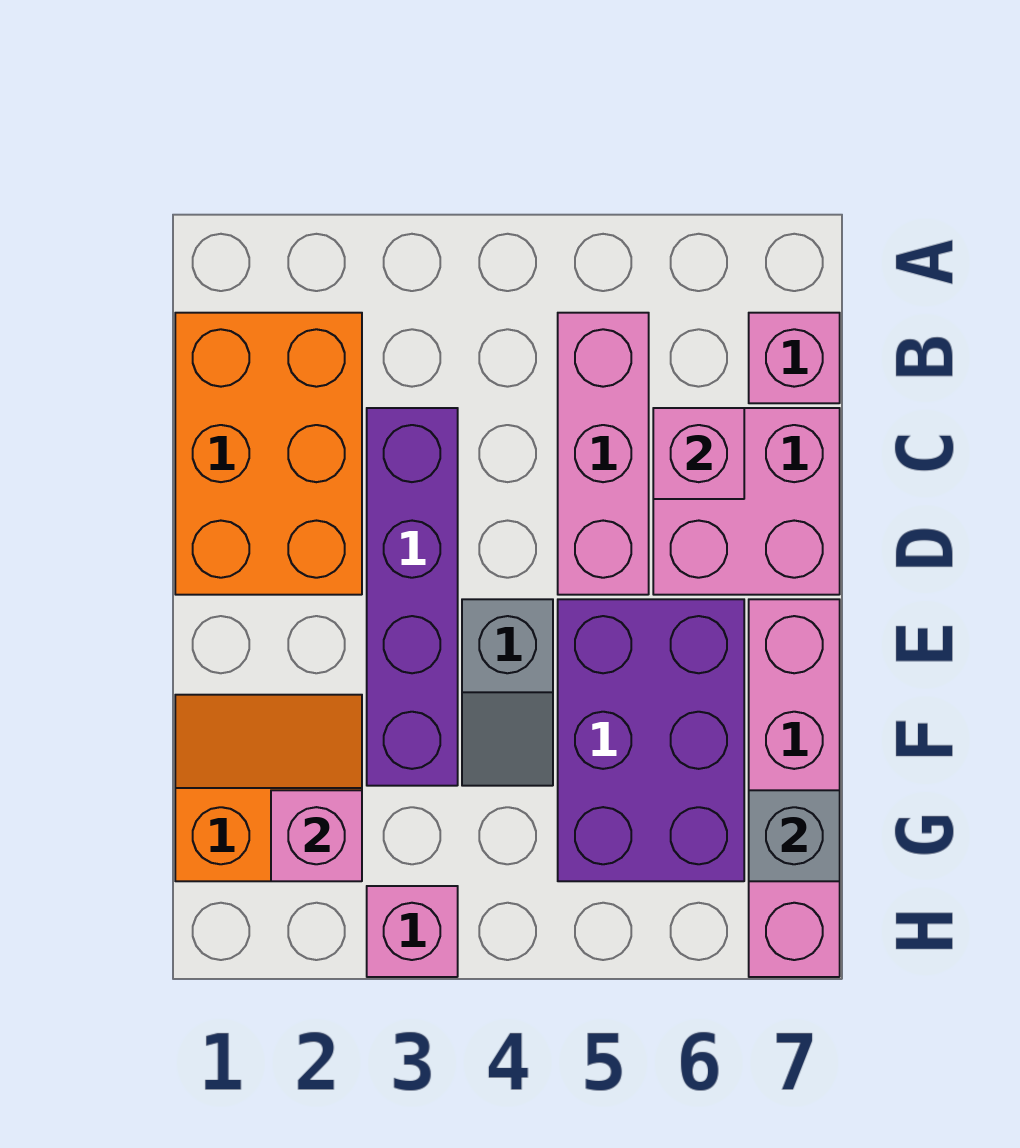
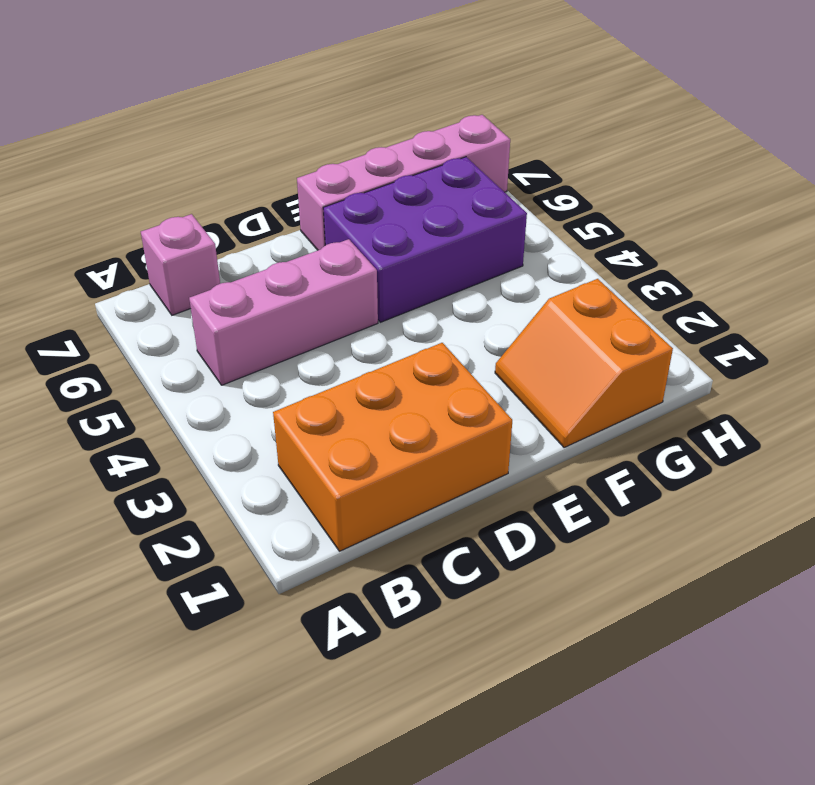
none -> purple 1x4 brick [367,408,458,786]
none -> pink 2x2 brick [653,408,840,595]
none -> grey 1x2 slope [462,599,553,786]

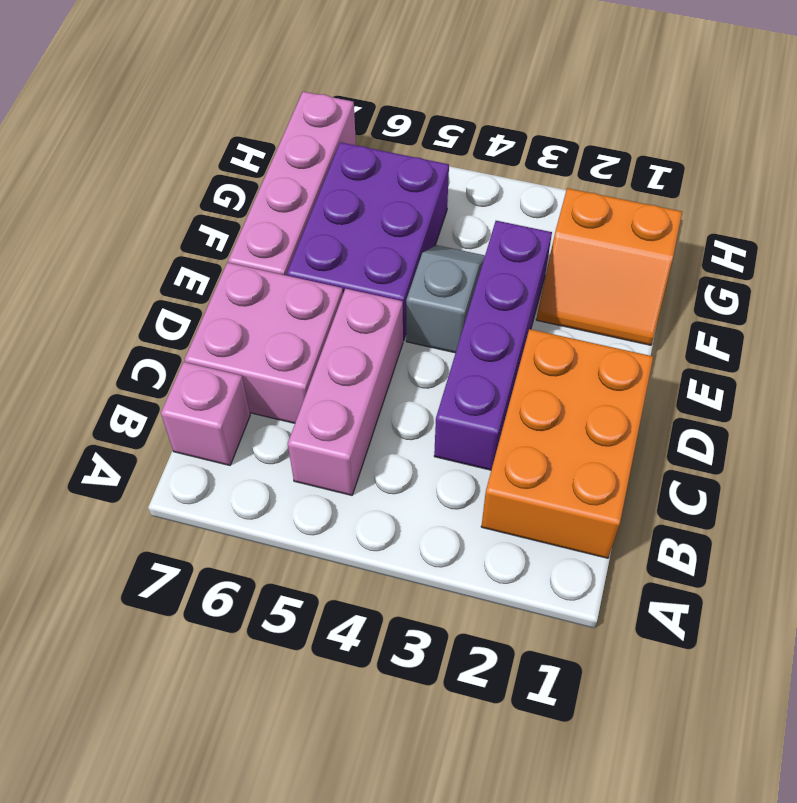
none -> pink 1x1 brick [367,886,458,977]
none -> pink 1x1 brick [653,408,744,499]
none -> pink 1x1 brick [271,790,362,881]

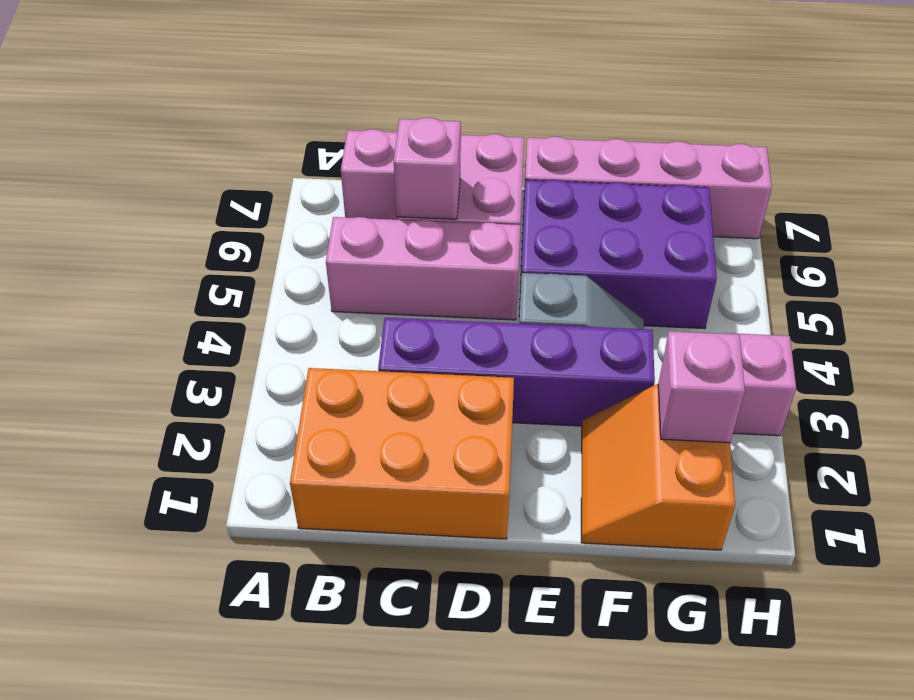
none -> grey 1x1 brick [749,790,840,881]

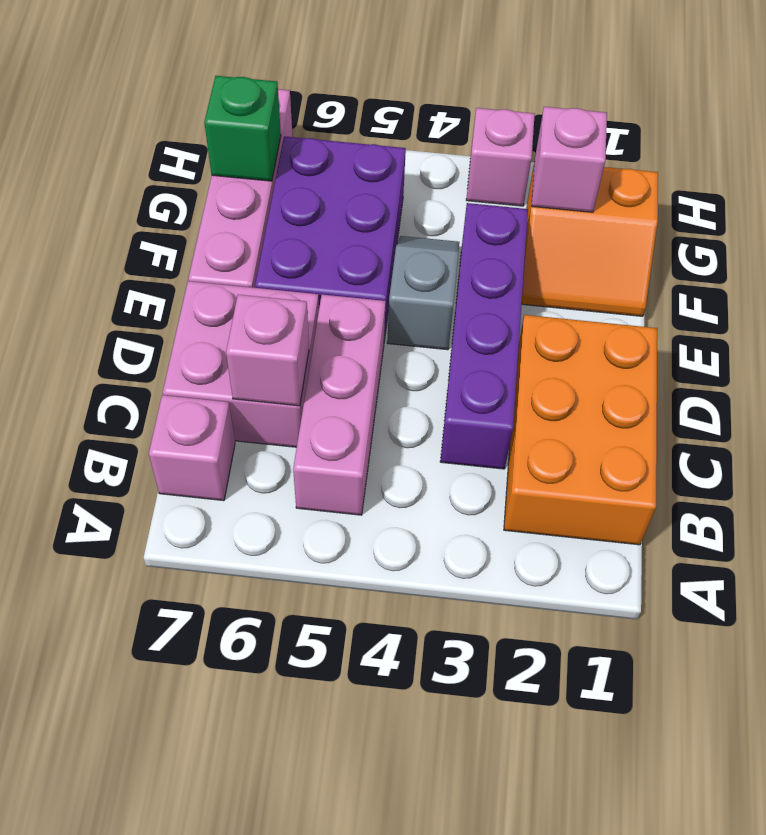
green 1x1 brick [204,76,281,181] -> grey 1x1 brick [749,790,840,881]

